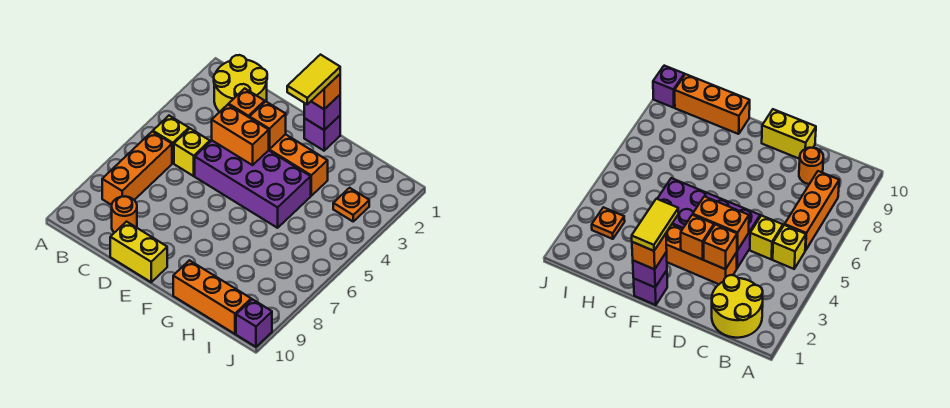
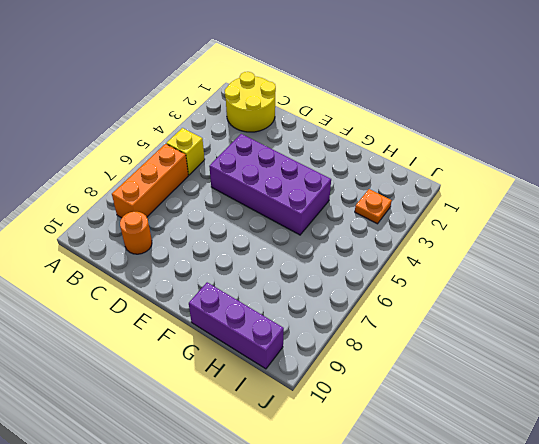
purple 1x3 brick [189,282,284,369] -> orange 1x3 brick [173,260,251,334]
none -> yellow 1x1 brick [174,129,210,176]
none -> orange 1x4 brick [269,134,328,196]
none -> yellow 1x2 brick [110,222,167,282]

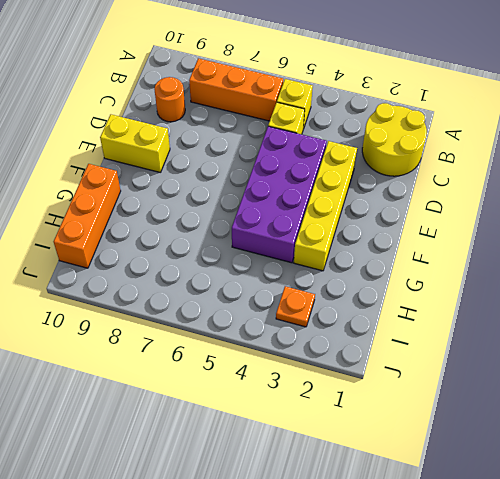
yellow 1x4 brick [294,141,357,271] -> orange 1x4 brick [269,134,328,196]
yellow 1x2 brick [100,114,170,173] -> yellow 1x2 brick turned to [110,222,167,282]
none -> purple 1x1 brick [304,116,340,151]
none -> purple 1x1 brick [236,299,272,347]
none -> orange 1x1 brick [229,88,265,118]

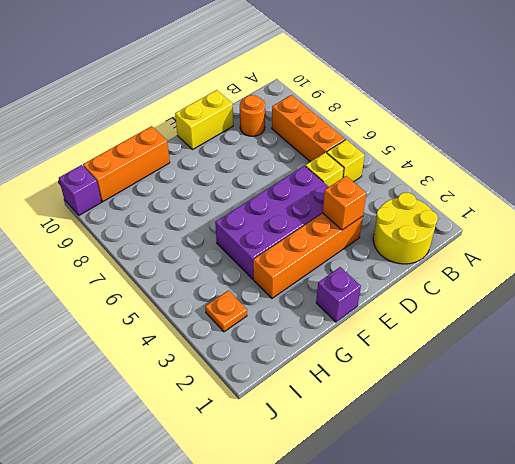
none -> orange 1x2 brick [212,105,269,165]
none -> orange 1x1 brick [250,101,286,149]
none -> purple 1x1 brick [304,95,340,130]

